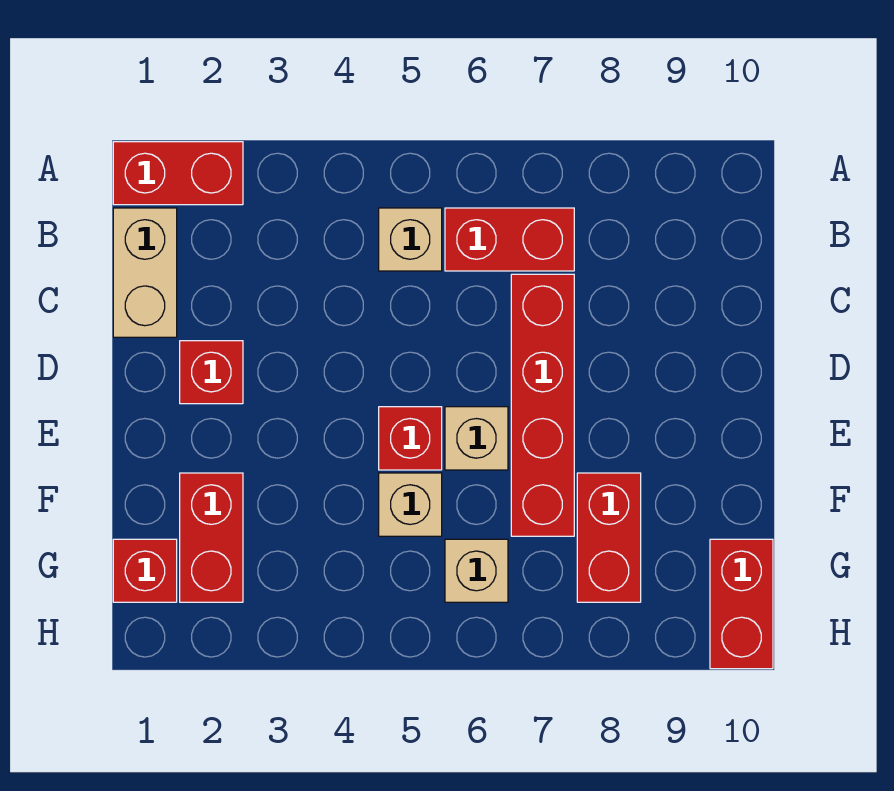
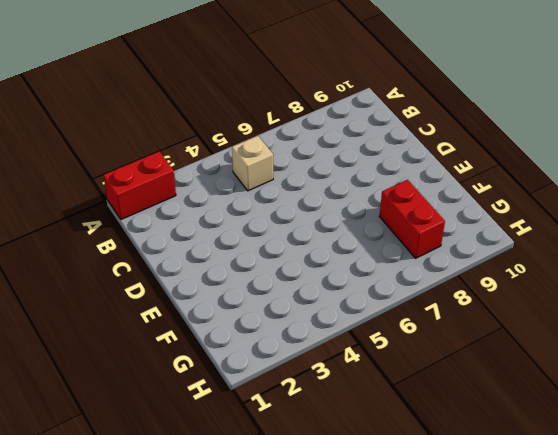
none -> tan 1x2 brick [113,208,177,337]
none -> red 1x2 brick [445,208,574,271]
none -> red 1x4 brick [511,274,574,536]

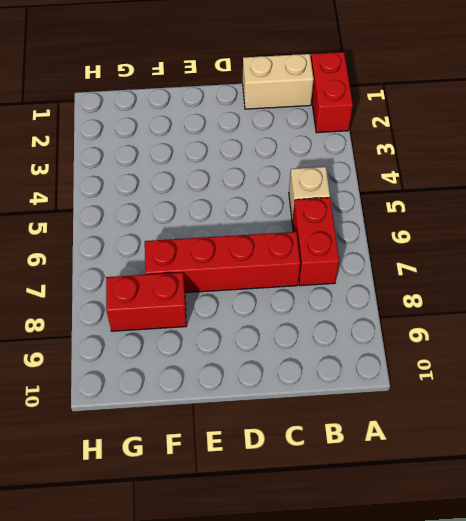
none -> red 1x1 brick [180,341,243,404]
none -> red 1x1 brick [379,407,442,470]
none -> tan 1x1 brick [445,407,508,470]

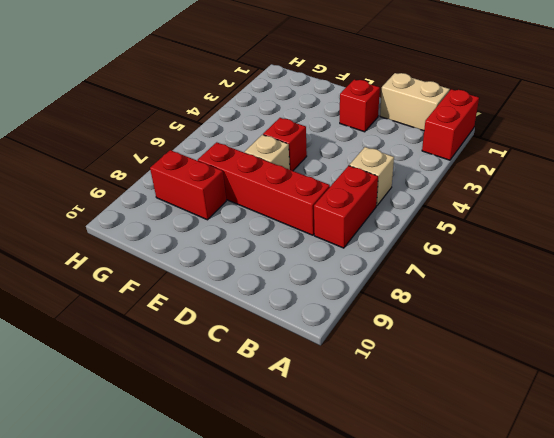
none -> red 1x2 brick [180,473,243,602]
none -> tan 1x1 brick [379,473,442,536]
none -> red 1x1 brick [113,539,177,602]

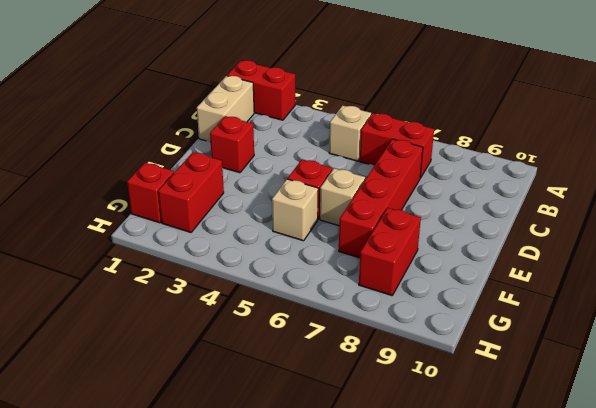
none -> tan 1x1 brick [445,539,508,602]
none -> red 1x2 brick [710,539,773,669]

